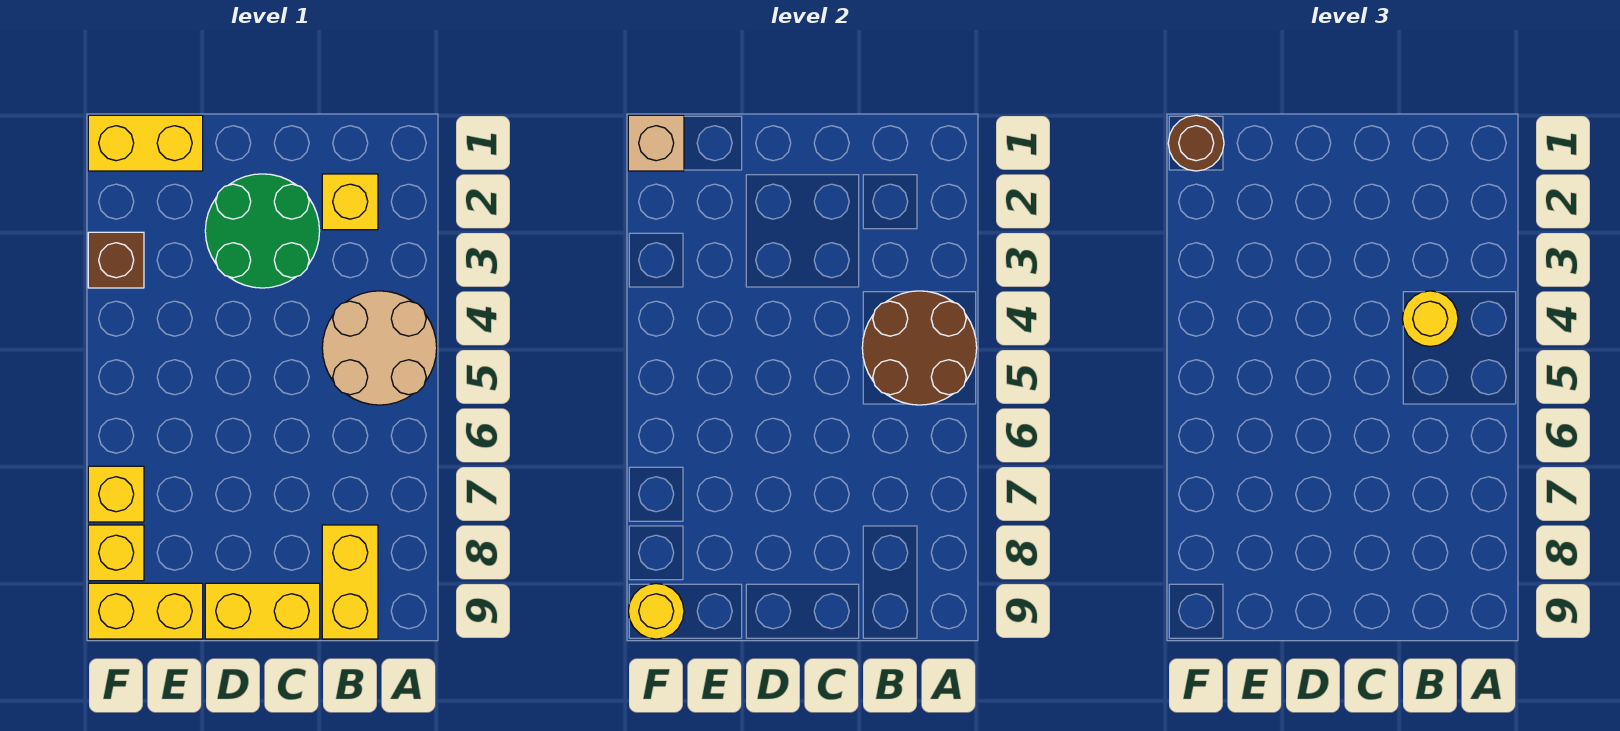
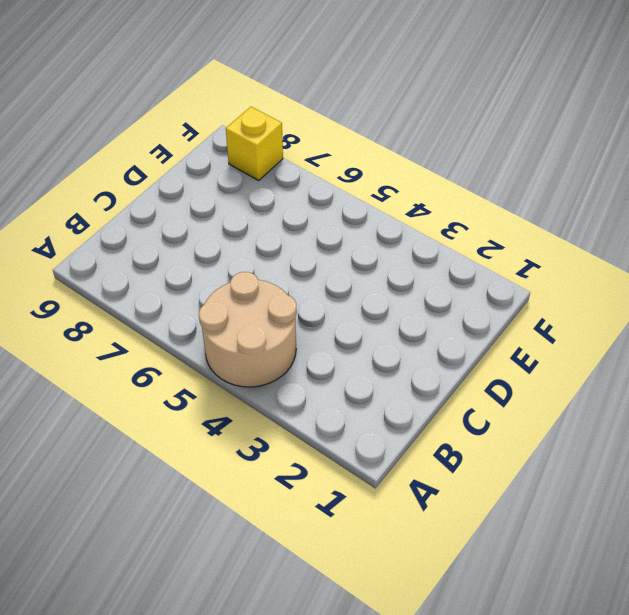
none -> yellow 1x1 brick [322,174,378,230]
none -> yellow 1x2 brick [322,525,378,639]
none -> green 2x2 round brick [205,174,320,288]

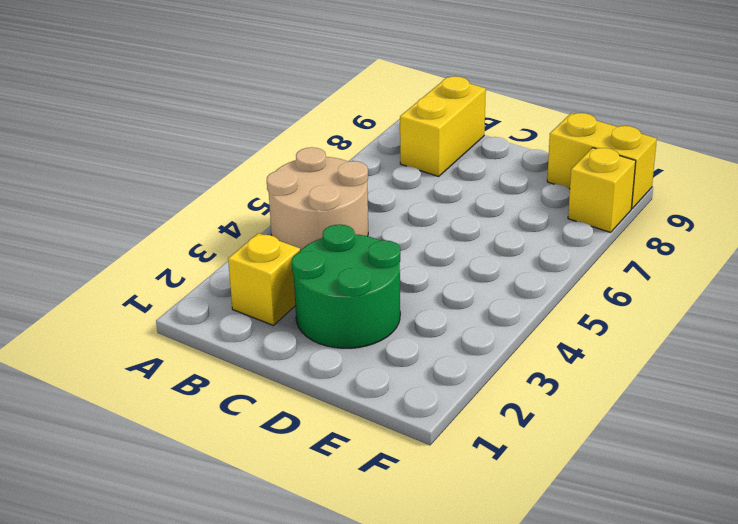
none -> yellow 1x2 brick [205,583,320,639]
none -> yellow 1x2 brick [88,115,203,171]
none -> brown 1x1 brick [88,232,144,288]

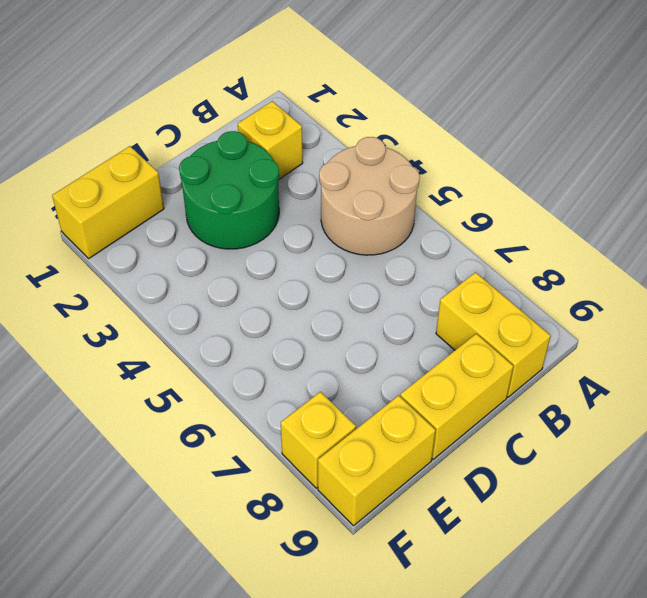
none -> brown 1x1 brick [88,232,144,288]
none -> yellow 1x1 brick [88,466,144,522]
none -> brown 2x2 round brick [862,291,977,405]

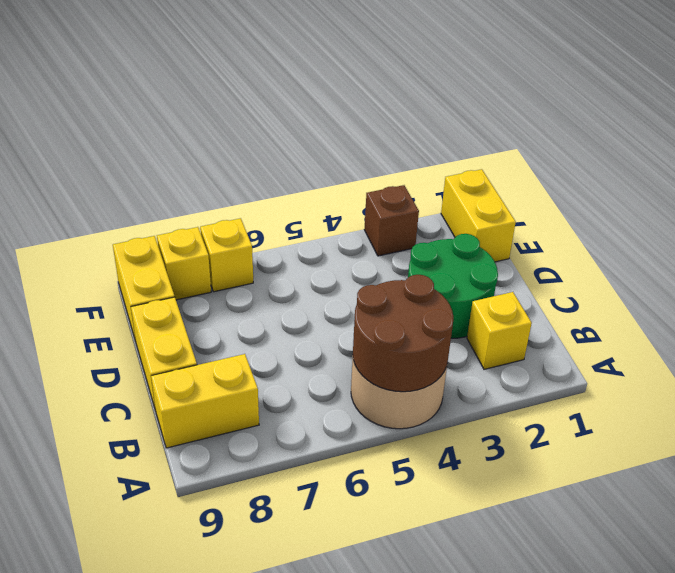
none -> tan 1x1 brick [628,115,684,171]
none -> yellow 1x1 round brick [628,583,684,639]
none -> yellow 1x1 round brick [1402,291,1458,347]

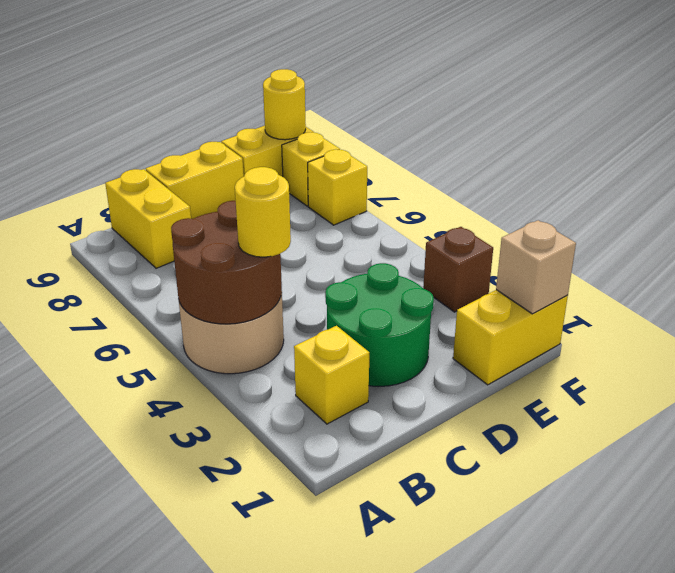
none -> brown 1x1 round brick [1168,115,1224,171]

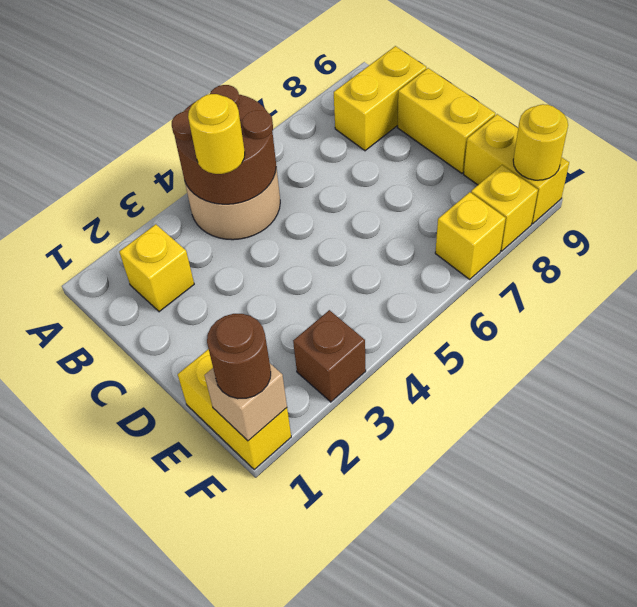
none -> green 2x2 round brick [205,174,320,288]

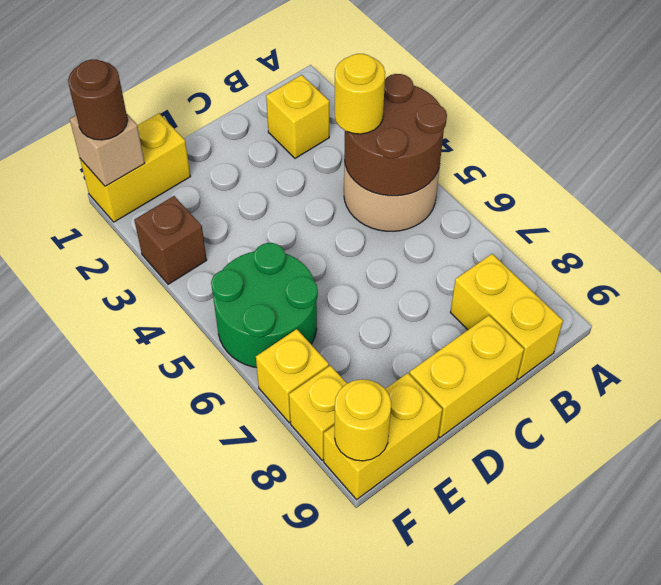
green 2x2 round brick [211,243,318,368] -> green 2x2 round brick moved to [205,174,320,288]

